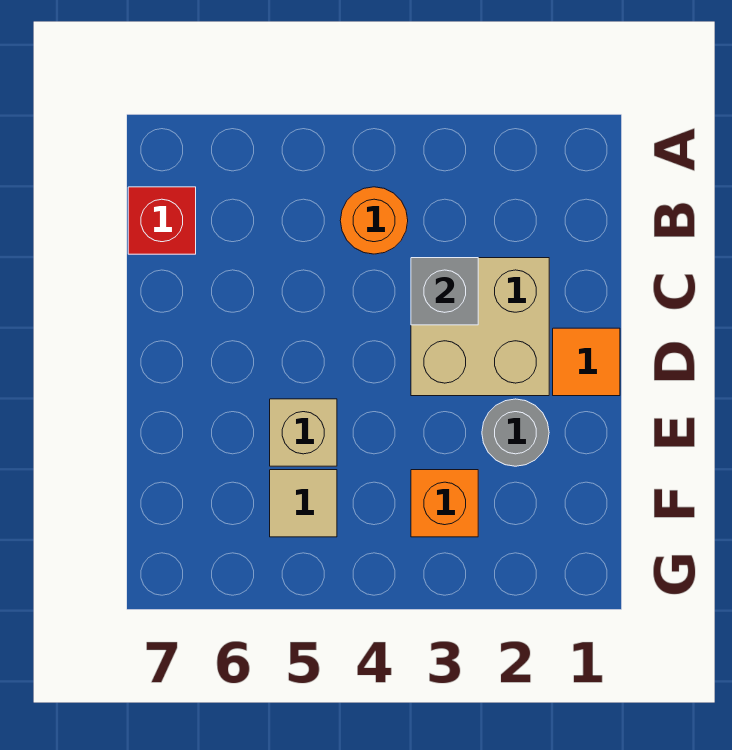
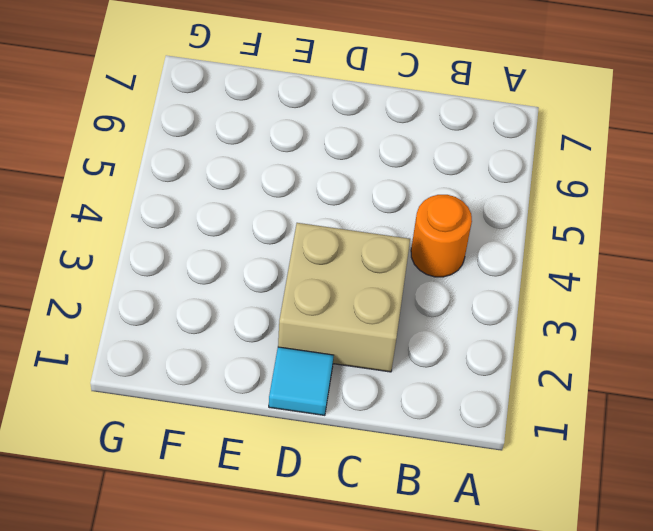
cyan 1x1 tile [269,347,334,415] -> orange 1x1 tile [553,328,620,396]
none -> red 1x1 brick [128,187,196,254]
none -> grey 1x1 round brick [482,399,549,466]

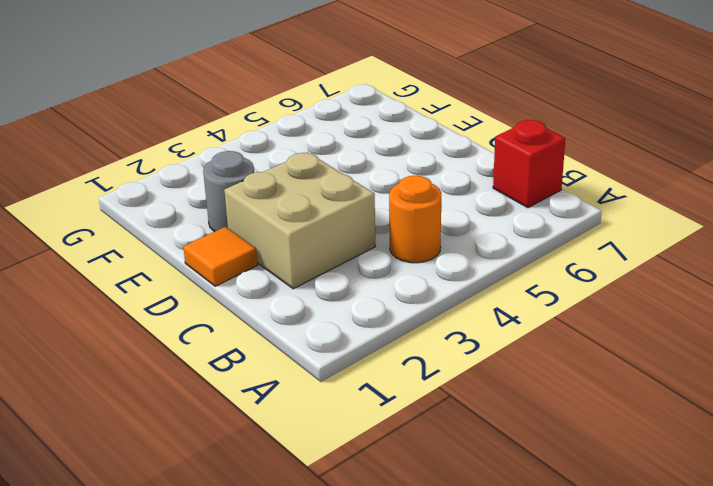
none -> tan 1x1 brick [270,399,337,466]
none -> orange 1x1 brick [411,470,478,537]

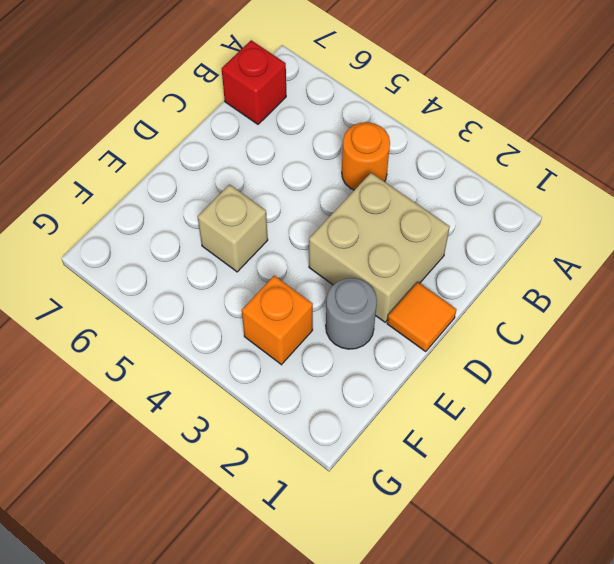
none -> tan 1x1 tile [270,470,337,537]
none -> grey 1x1 brick [411,258,478,325]

